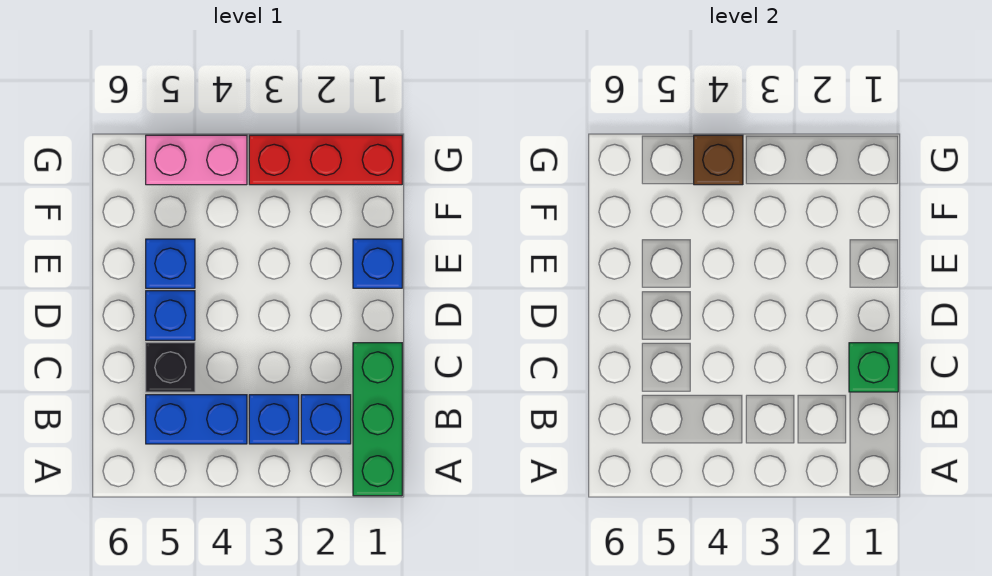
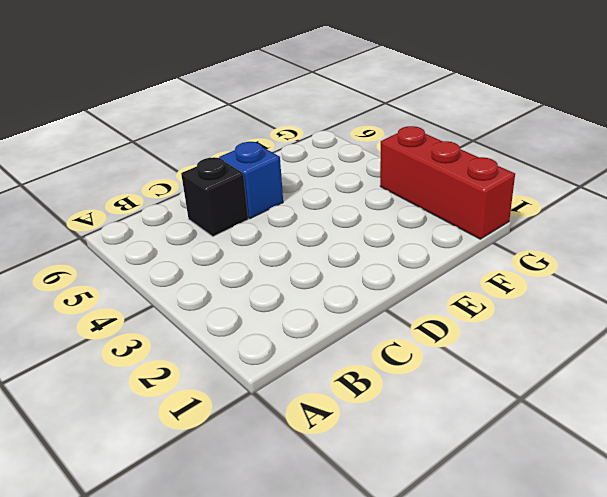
none -> green 1x3 brick [353,343,402,496]
none -> blue 1x1 brick [301,395,351,444]
none -> blue 1x1 brick [249,395,299,444]

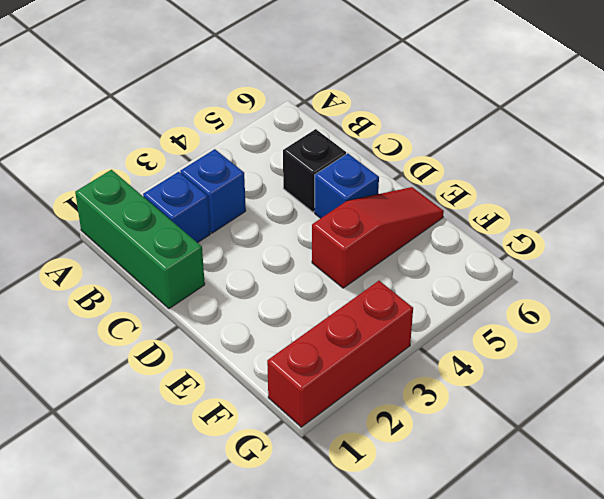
red 1x3 slope [312,187,444,288] -> blue 1x1 brick [146,239,195,288]
none -> blue 1x2 brick [146,395,247,444]
none -> blue 1x1 brick [353,239,402,288]
none -> pink 1x2 brick [146,135,247,185]

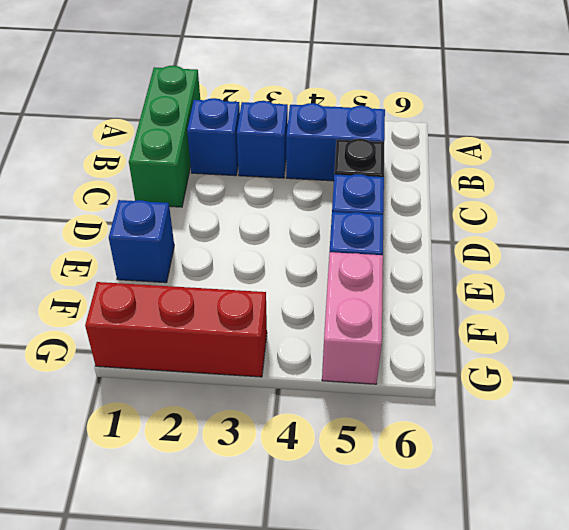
pink 1x2 brick [322,252,383,384] -> pink 1x2 brick turned to [146,135,247,185]
none -> green 1x1 brick [849,343,898,392]
none -> brown 1x1 brick [694,135,743,185]

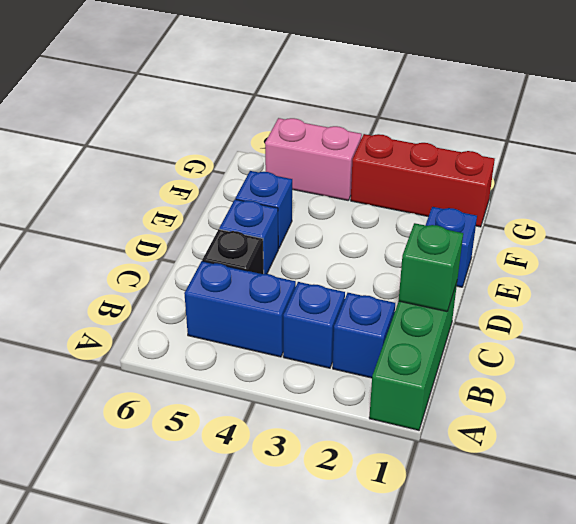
none -> brown 1x1 brick [694,135,743,185]

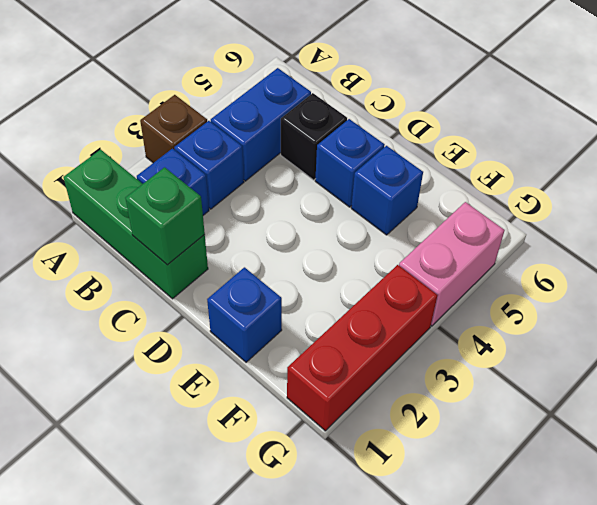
brown 1x1 brick [140,95,207,163] -> brown 1x1 brick moved to [694,135,743,185]

